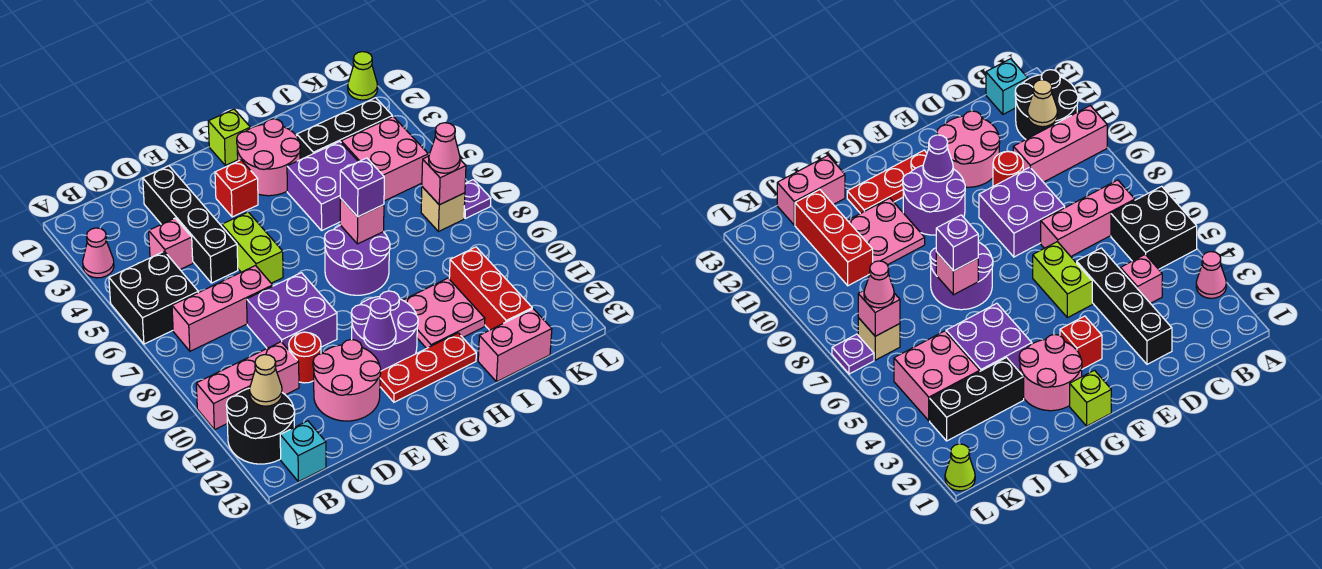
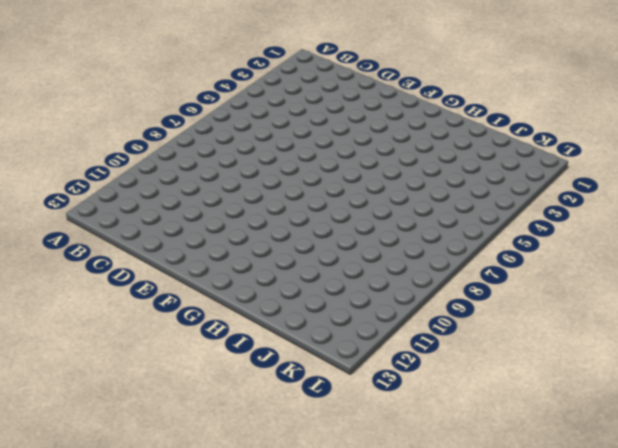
none -> pink 1x1 cone [83,228,114,278]
none -> black 2x2 brick [109,251,198,344]
none -> pink 1x3 brick [196,342,299,430]
none -> black 2x2 round brick [226,388,295,464]

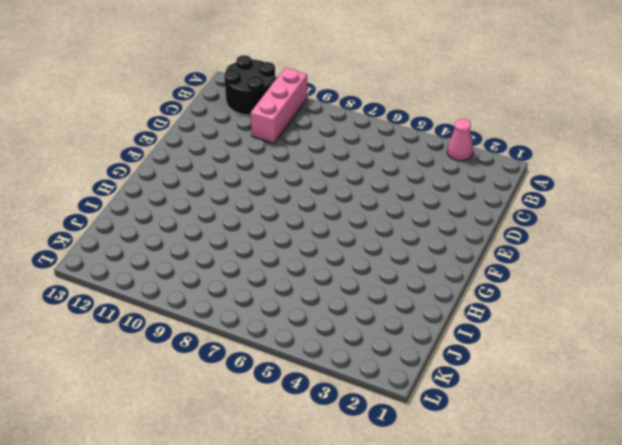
none -> black 2x2 brick [109,251,198,344]
none -> pink 1x3 brick [172,266,273,351]
none -> cyan 1x1 brick [280,421,326,482]
none -> pink 1x1 brick [149,218,193,269]

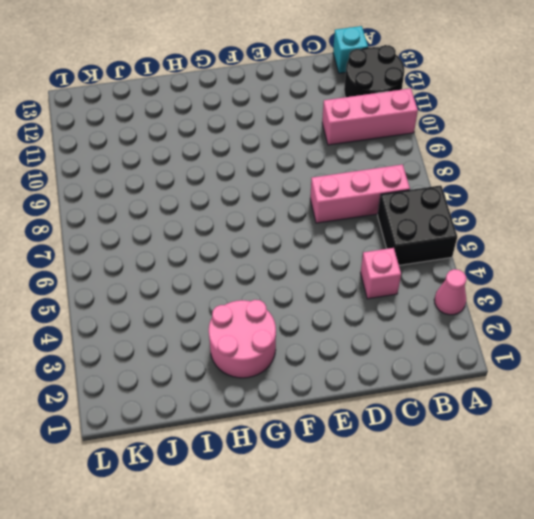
none -> black 1x4 brick [143,166,238,283]
none -> purple 2x2 brick [247,273,337,350]
none -> red 1x1 round brick [289,332,321,383]
none -> pink 2x2 round brick [313,340,381,421]

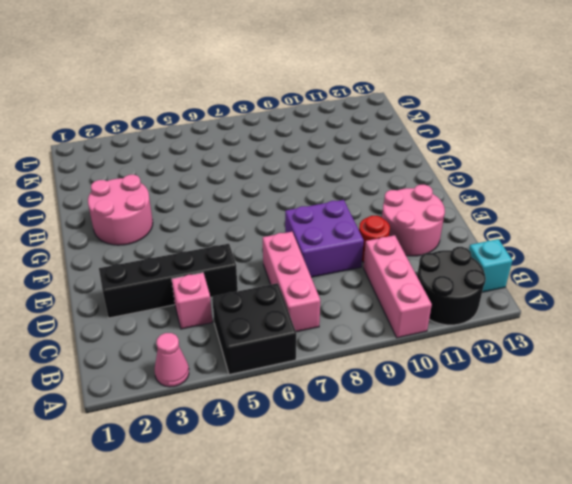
none -> lime 1x2 brick [222,212,283,283]
none -> red 1x1 brick [215,160,258,217]
none -> purple 2x2 round brick [351,291,418,371]
none -> red 1x3 plate [380,333,476,402]

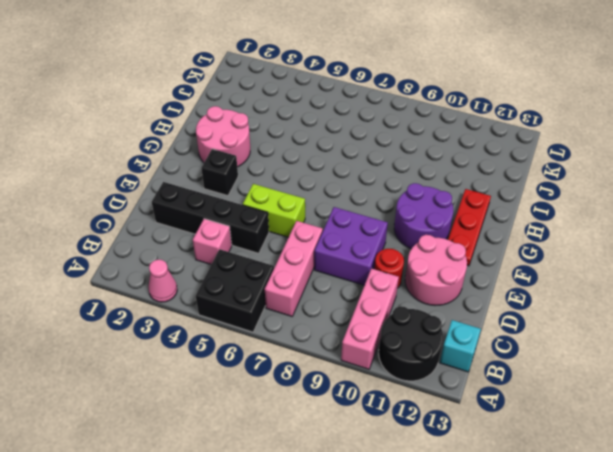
black 1x1 brick [201,149,238,196] -> red 1x1 brick [215,160,258,217]
none -> lime 1x1 brick [208,109,250,165]
none -> purple 2x2 round brick [324,225,390,295]
none -> purple 2x2 brick [287,142,358,230]
none -> pink 2x2 plate [403,278,485,349]

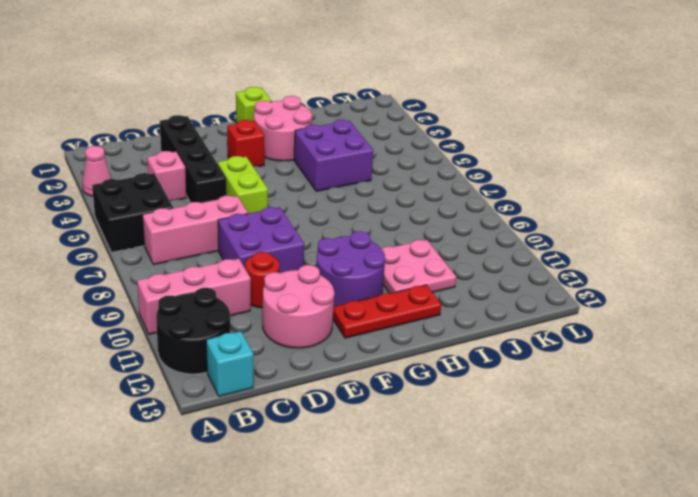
none -> purple 2x2 round brick [324,225,390,295]
none -> black 1x3 brick [297,98,392,160]
none -> pink 1x2 brick [478,309,552,382]
none -> pink 2x2 brick [341,117,428,201]

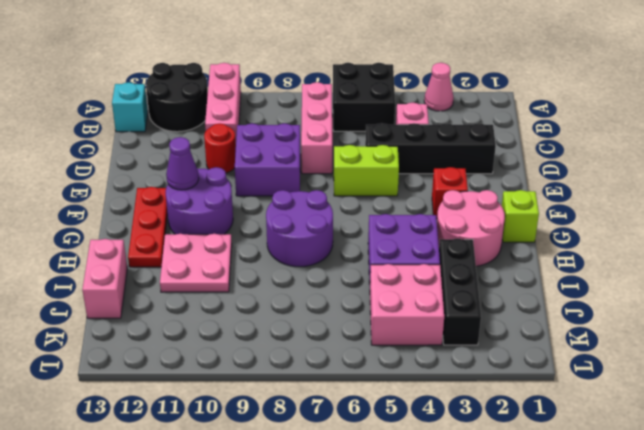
none -> pink 2x2 round brick [313,340,381,421]
none -> red 1x3 brick [449,247,532,330]
none -> tan 1x1 brick [421,187,465,232]
none -> lime 1x1 cone [348,52,378,100]

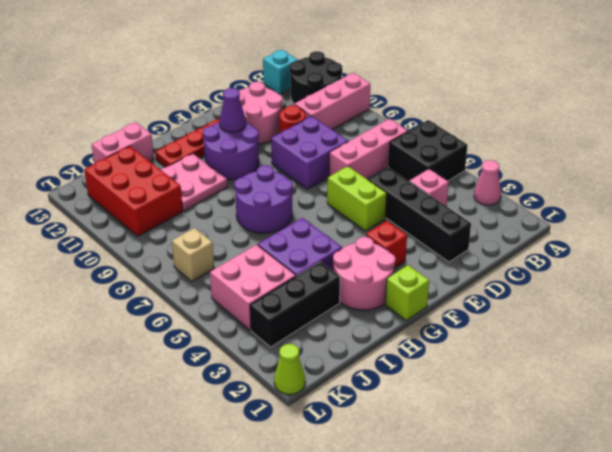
red 2x3 brick [84,146,183,236] -> red 1x3 brick [449,247,532,330]
none -> purple 1x1 plate [464,180,491,218]
none -> tan 1x1 cone [250,355,282,406]
none -> pink 1x1 brick [340,198,384,244]
none -> pink 1x1 brick [422,156,466,205]

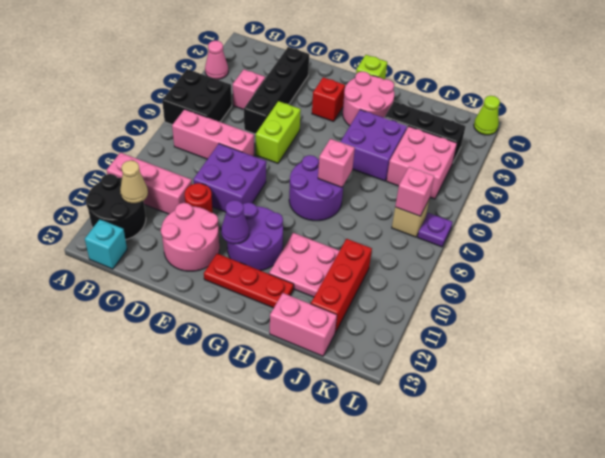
none -> purple 1x1 brick [340,158,384,217]
none -> pink 1x1 cone [429,123,460,173]

